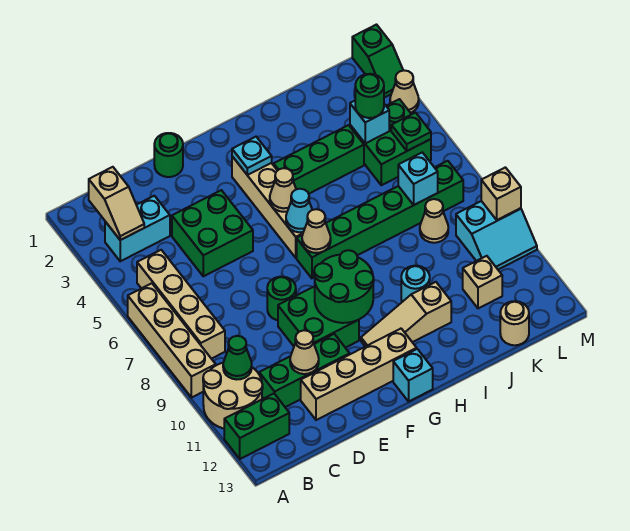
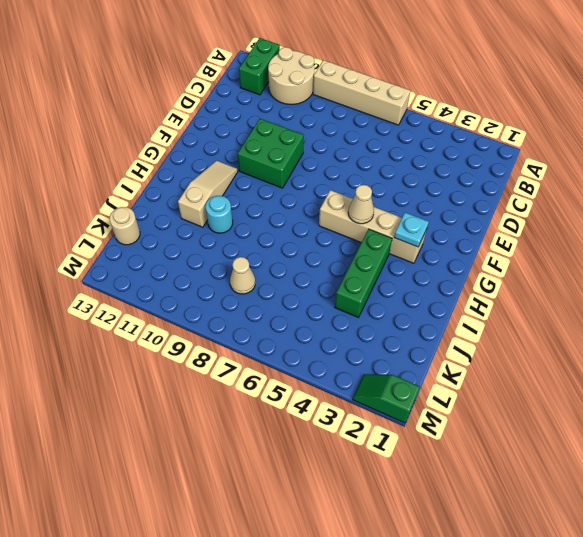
none -> cyan 1x2 brick [105,196,170,261]
none -> tan 1x4 brick [137,250,225,359]
none -> green 1x3 brick [259,334,350,407]
none -> green 2x2 brick [172,190,253,276]

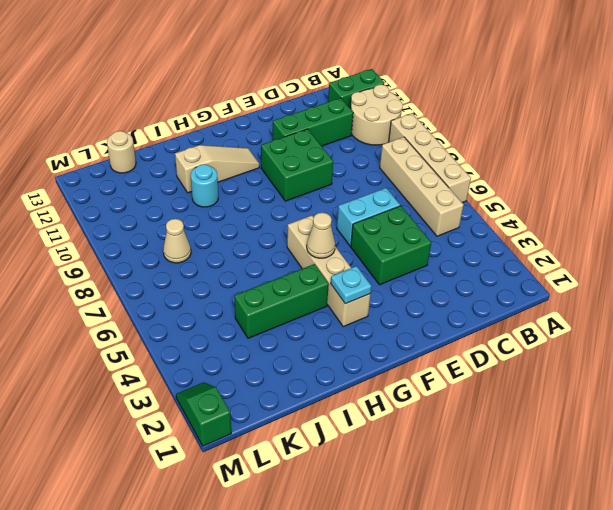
cyan 1x2 brick [337,188,400,246] -> cyan 1x2 brick moved to [105,196,170,261]
none -> tan 1x4 brick [301,329,417,420]
none -> green 1x1 round brick [154,133,183,177]
none -> green 1x1 round brick [267,277,296,320]
none -> green 1x6 brick [297,161,463,278]

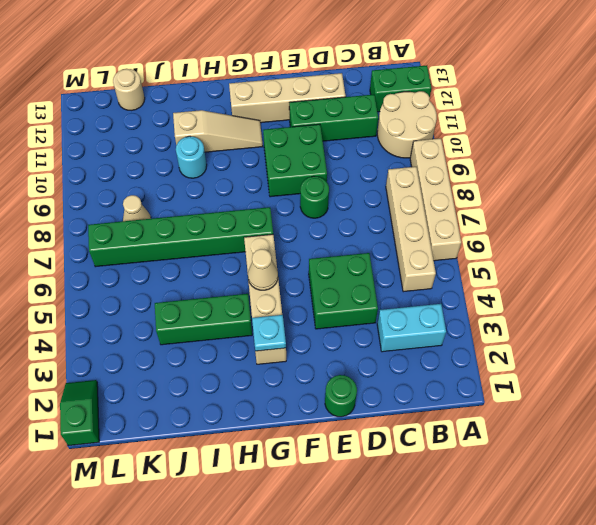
none -> cyan 1x1 brick [393,349,433,401]
none -> green 2x2 brick [350,99,431,185]
none -> tan 1x1 brick [463,256,502,309]
none -> cyan 2x2 slope [456,201,537,270]

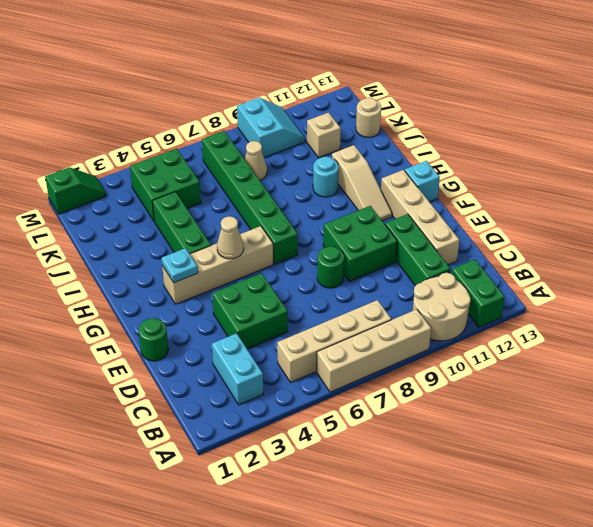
none -> tan 1x1 cone [390,70,419,113]
none -> tan 1x2 slope [89,167,144,240]
none -> green 1x1 cone [223,336,252,380]
none -> tan 1x1 cone [290,330,319,374]

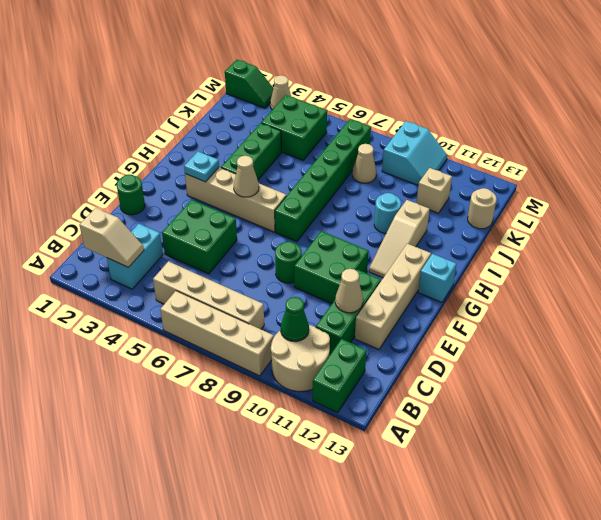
none -> green 2x2 round brick [314,250,374,323]
none -> cyan 1x1 cone [286,189,312,232]
none -> tan 1x1 cone [302,209,331,253]
none -> cyan 1x1 brick [350,101,389,143]

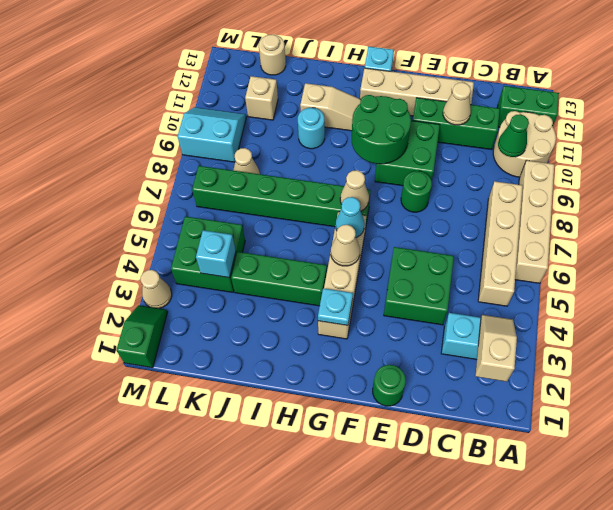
none -> cyan 1x1 brick [398,152,438,205]
none -> green 1x1 plate [391,113,431,151]
none -> tan 1x1 brick [481,167,521,220]
none -> green 1x1 round brick [355,74,384,118]

